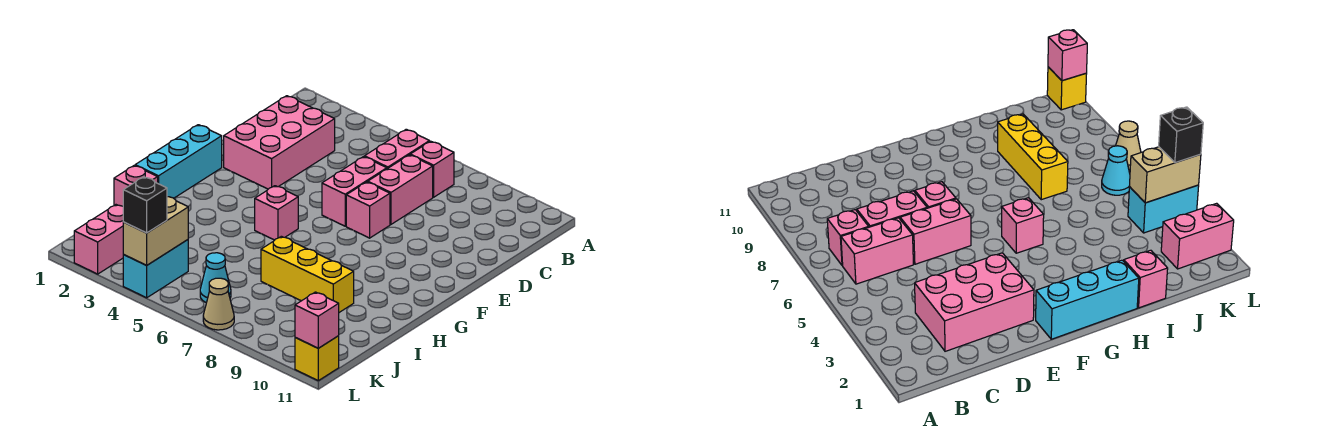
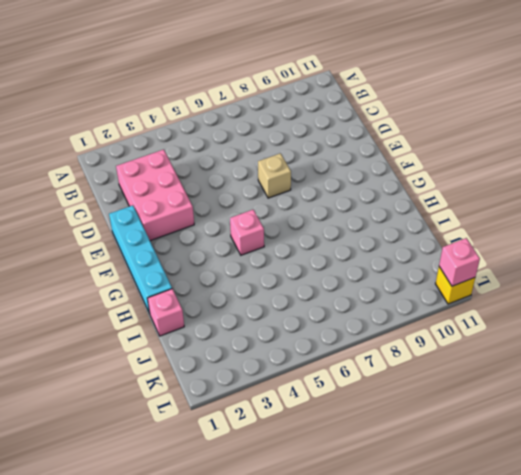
cyan 1x4 brick [109,205,172,314] -> cyan 1x3 brick [135,125,222,198]
tan 1x1 brick [258,153,291,198] -> pink 1x1 brick [346,182,390,238]
none -> pink 1x2 brick [365,129,430,169]
none -> pink 1x1 brick [410,141,454,197]
none -> pink 1x2 brick [368,155,433,224]

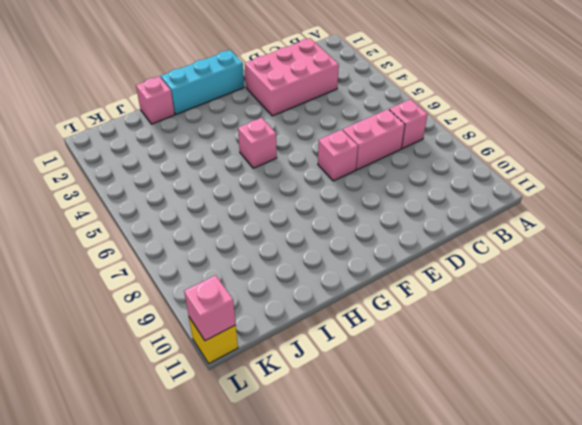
none -> pink 1x2 brick [365,129,430,169]
none -> pink 1x2 brick [322,157,387,226]
none -> yellow 1x3 brick [261,236,354,312]

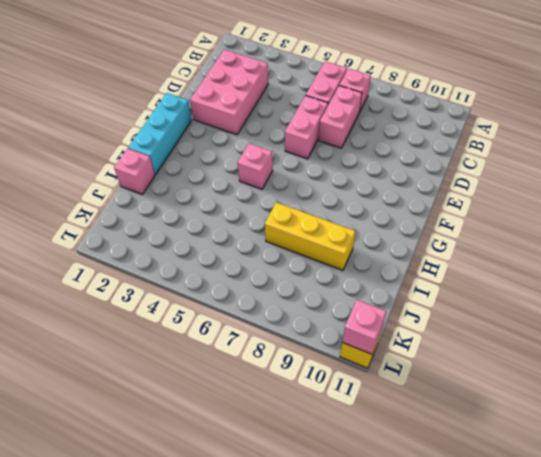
none -> pink 1x1 brick [346,182,390,238]
none -> pink 1x2 brick [74,205,124,274]
none -> cyan 1x2 brick [123,240,188,298]

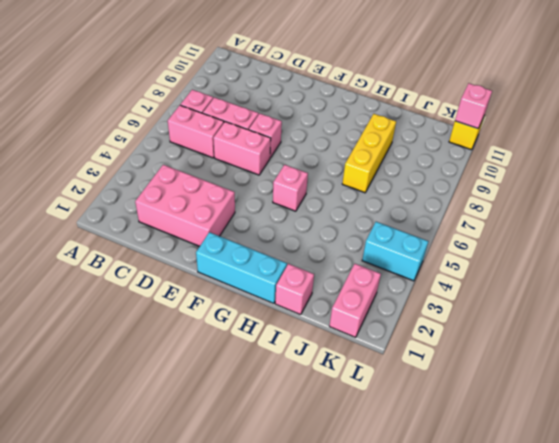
pink 1x2 brick [329,264,381,337] -> pink 1x2 brick turned to [74,205,124,274]
none -> cyan 1x1 cone [200,253,231,303]
none -> tan 1x1 cone [203,278,234,330]
none -> tan 1x2 brick [123,197,188,265]

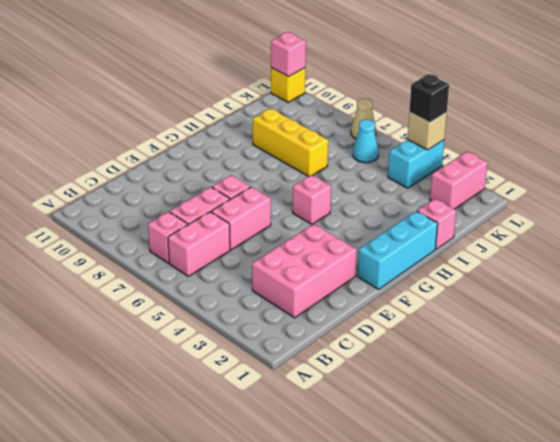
tan 1x1 brick [408,112,447,150] -> tan 1x2 brick [123,197,188,265]

